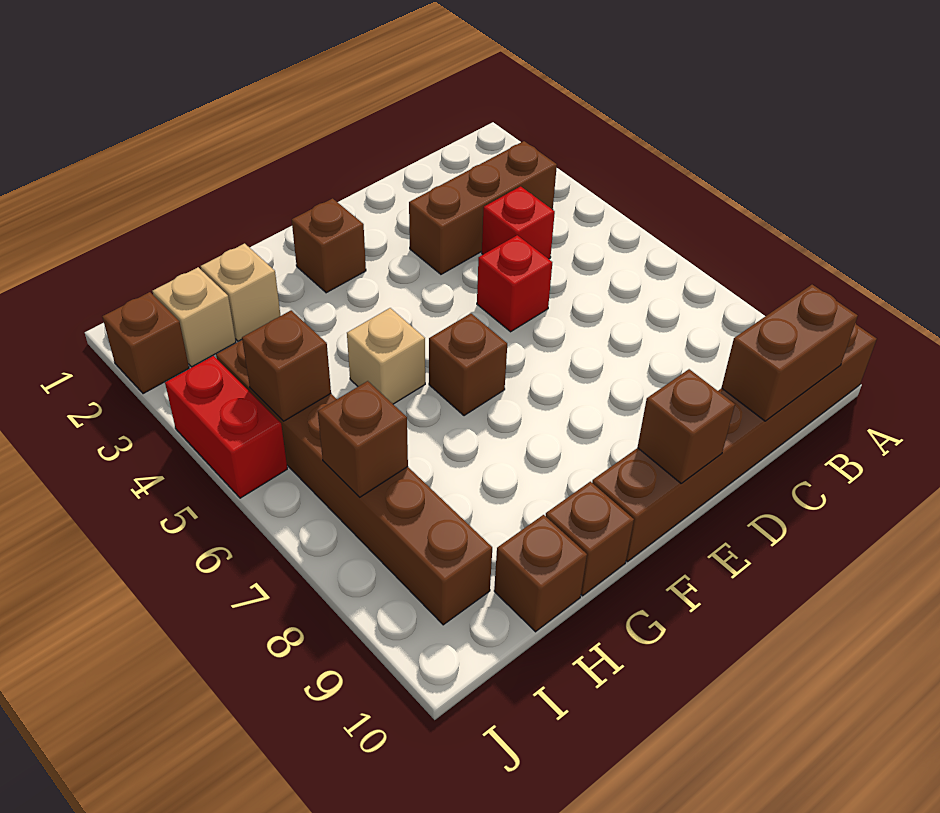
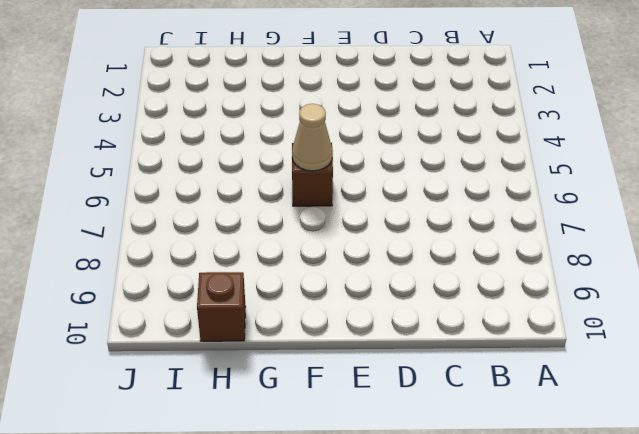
tan 1x1 cone [292,104,333,171] -> none
none -> brown 1x6 brick [592,323,877,562]
none -> brown 1x3 brick [409,141,557,274]
none -> red 1x1 brick [482,186,555,259]

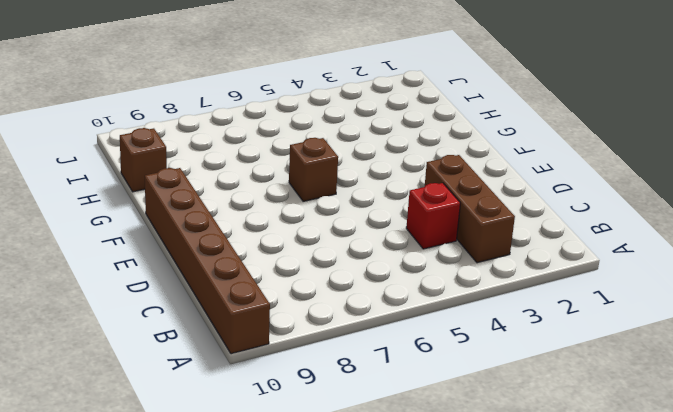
none -> red 1x1 brick [477,235,552,332]
none -> brown 1x1 brick [292,198,366,293]
none -> tan 1x1 brick [347,308,425,404]

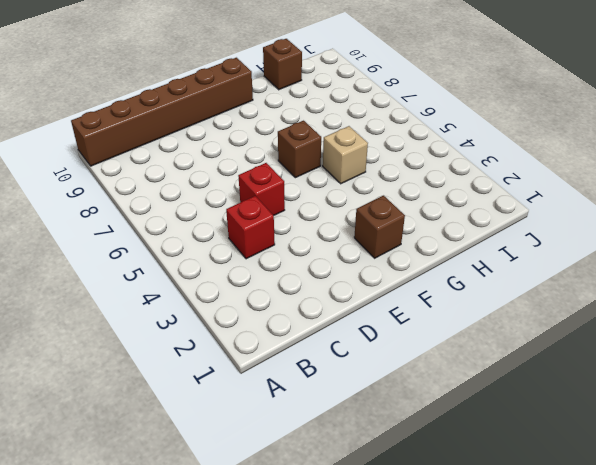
none -> brown 1x3 brick [409,141,557,274]
none -> brown 1x1 brick [546,482,634,596]
none -> tan 1x1 brick [201,243,281,341]

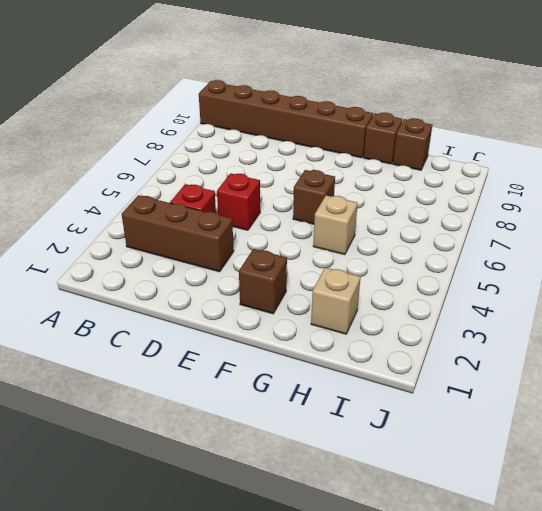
none -> tan 1x1 brick [152,267,236,367]
none -> brown 1x6 brick [216,340,492,625]
none -> brown 1x1 brick [102,292,189,394]

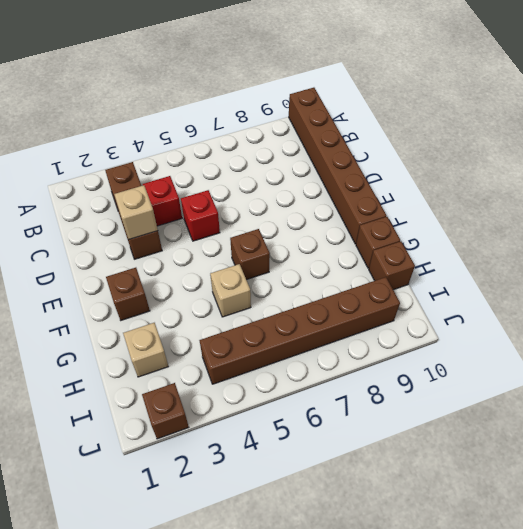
tan 1x1 brick [114,185,158,239] -> tan 1x1 brick moved to [152,267,236,367]
none -> red 1x2 brick [165,356,287,498]
none -> brown 1x2 brick [722,285,858,421]
none -> brown 1x1 brick [637,369,735,484]

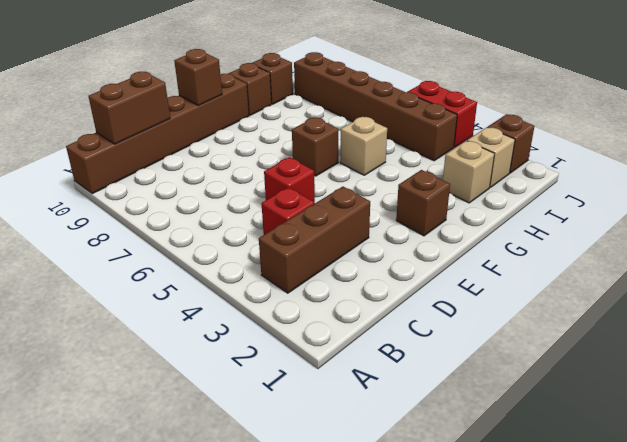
none -> brown 1x1 brick [242,310,331,421]
none -> brown 1x1 brick [318,381,408,497]

